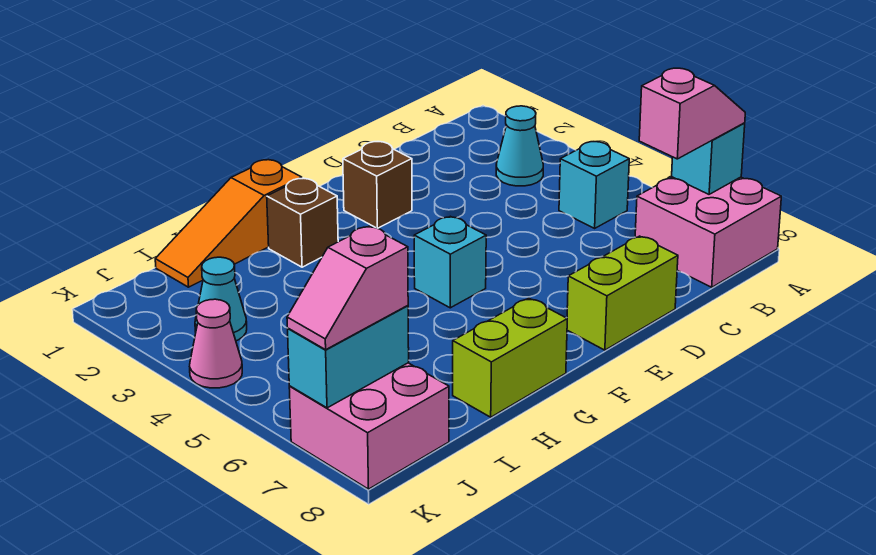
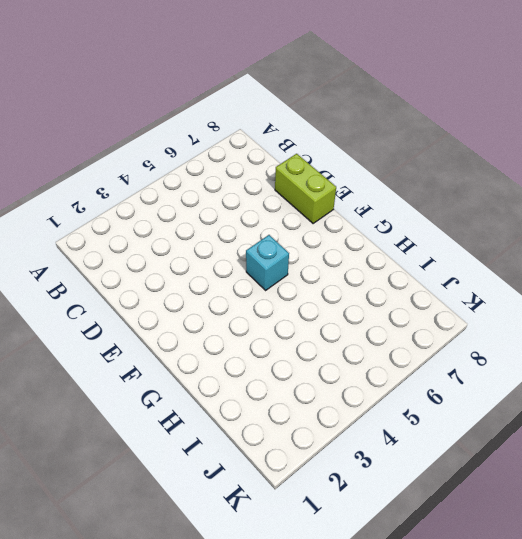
none -> pink 2x2 brick [635,177,781,287]
none -> cyan 1x1 cone [496,106,543,186]
none -> cyan 1x1 brick [559,142,629,228]

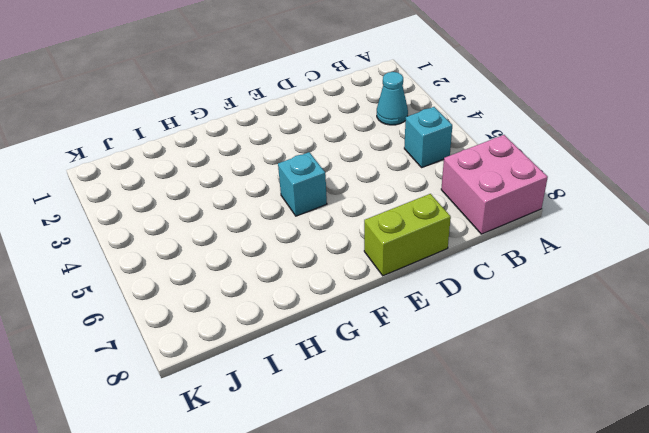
none -> brown 1x1 brick [343,142,412,228]
none -> orange 1x3 slope [155,160,302,287]
none -> brown 1x1 brick [267,178,338,267]

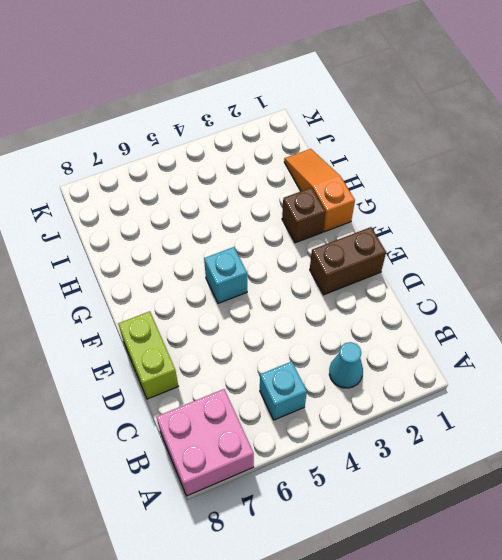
brown 1x2 brick [310,227,386,295] -> brown 1x1 brick [343,142,412,228]
none -> lime 1x2 brick [453,298,567,417]
none -> cyan 1x1 cone [195,257,247,341]
none -> pink 2x2 brick [289,363,449,489]

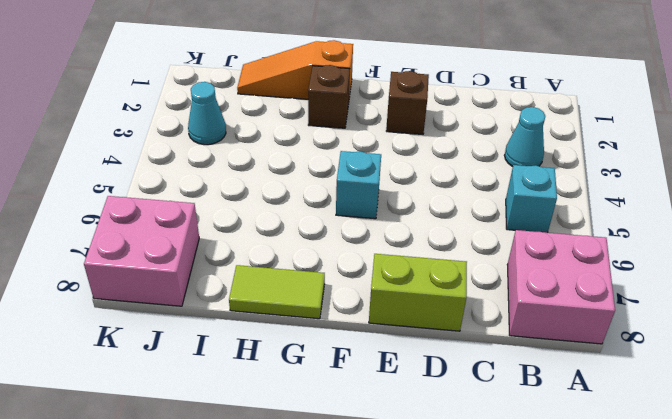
lime 1x2 tile [229,265,325,319] -> lime 1x2 brick [453,298,567,417]
none -> pink 1x1 cone [190,299,242,388]
none -> cyan 1x1 brick [672,123,745,194]
none -> cyan 1x2 brick [288,306,409,408]

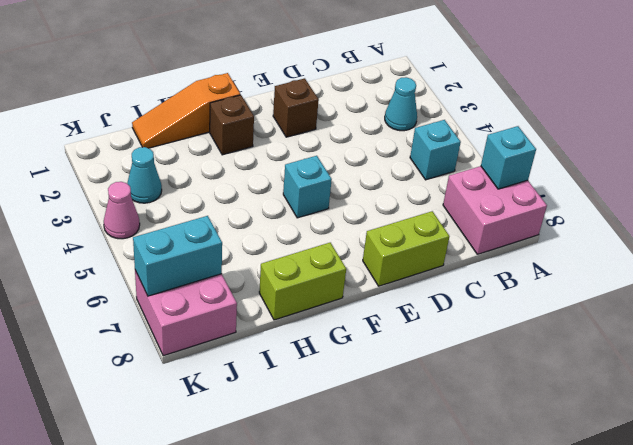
none -> pink 1x2 slope [639,68,745,159]
none -> pink 1x2 slope [287,226,408,350]

